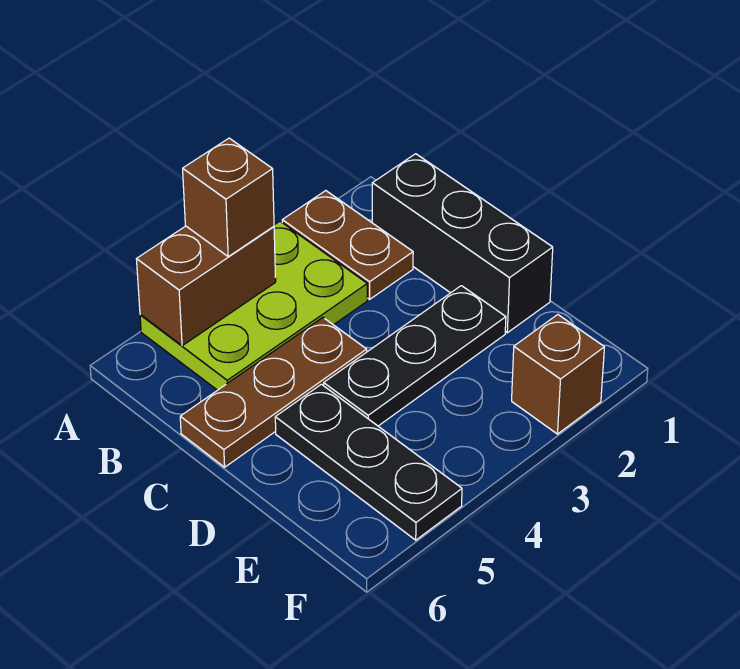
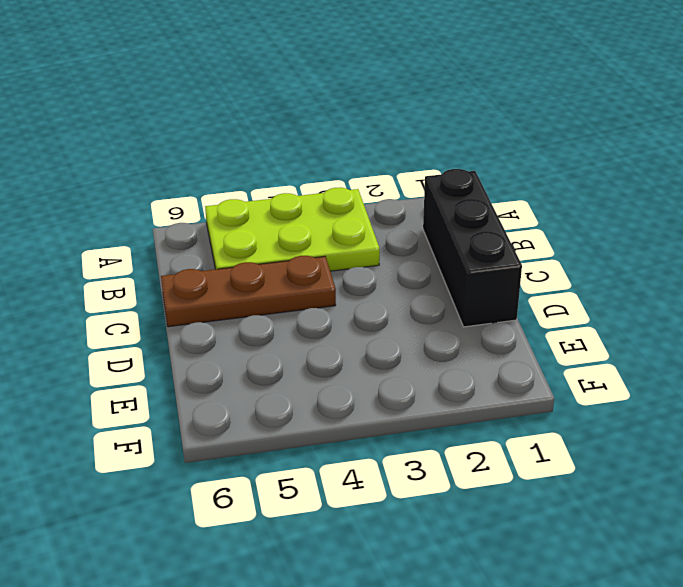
none -> brown 1x2 plate [282,191,413,299]
none -> black 1x3 plate [324,286,506,426]

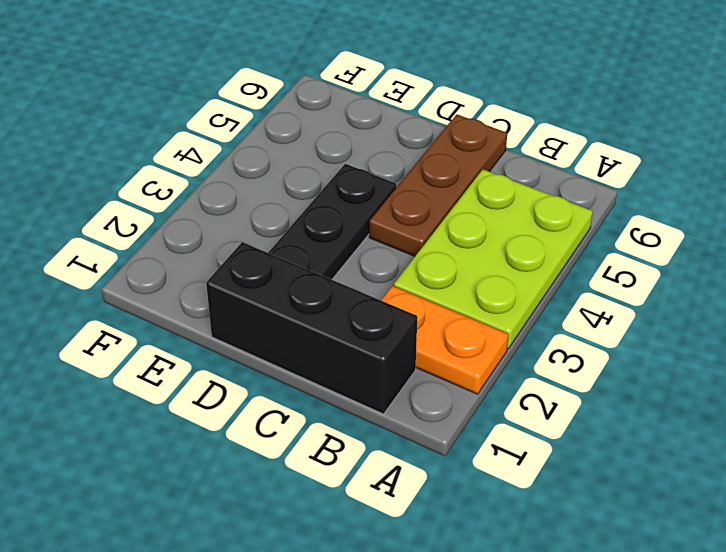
orange 1x2 plate [381,286,509,394] -> brown 1x2 plate [282,191,413,299]
none -> black 1x3 plate [275,384,462,540]
none -> brown 1x1 brick [512,315,604,434]

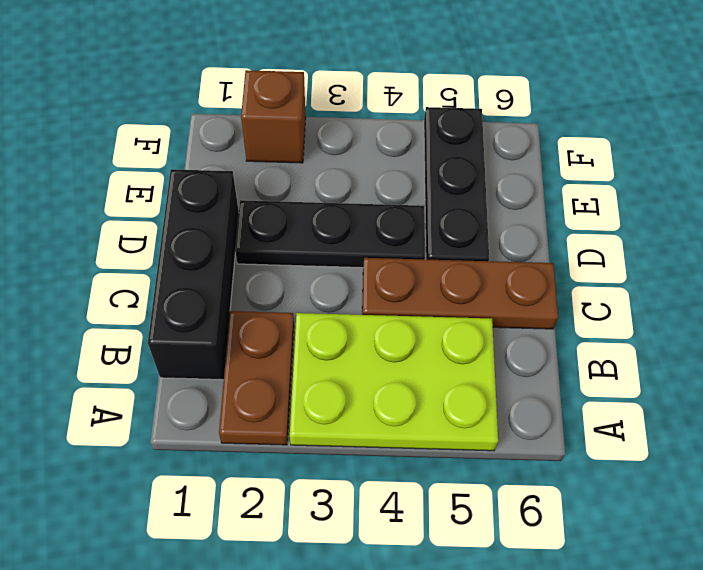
none -> brown 1x2 brick [137,226,276,346]
none -> brown 1x1 brick [183,138,274,256]

